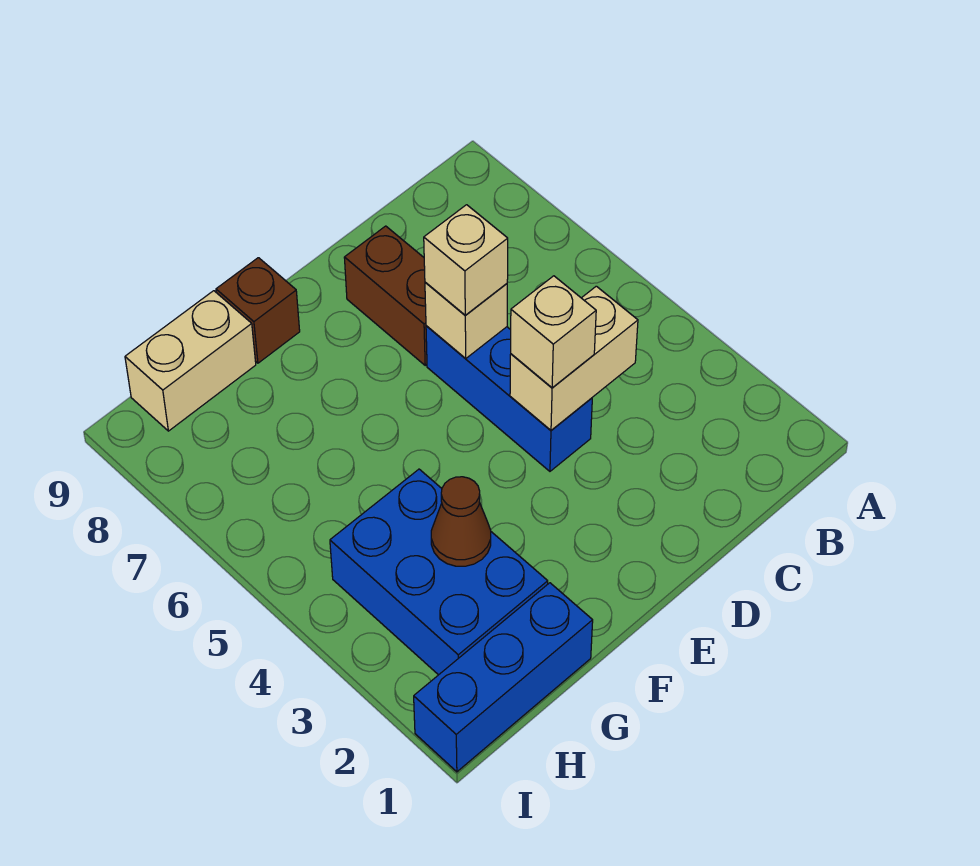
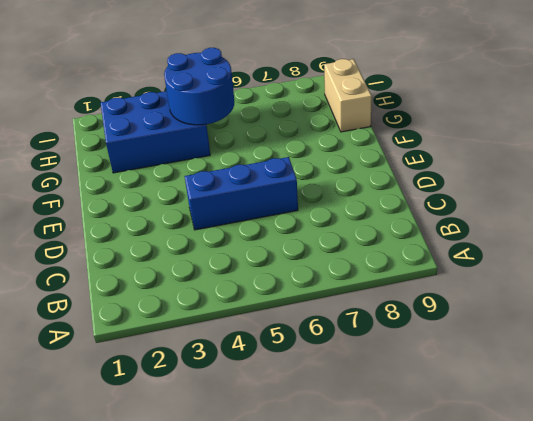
blue 2x2 round brick [164,48,234,125] -> none
none -> brown 1x2 brick [344,226,427,365]
none -> brown 1x1 brick [216,258,300,363]

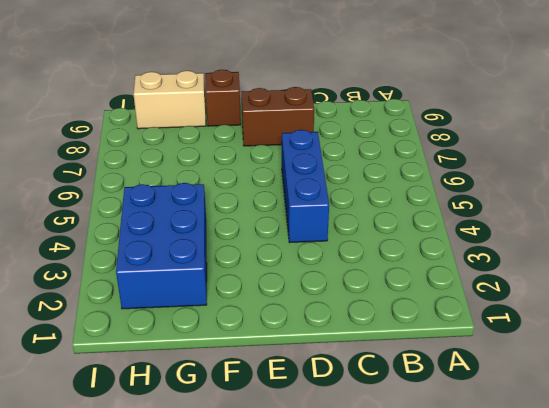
brown 1x2 brick [242,87,314,146] -> brown 1x2 brick turned to [344,226,427,365]
none -> blue 1x3 brick [414,583,593,772]
none -> tan 1x2 brick [510,286,638,430]

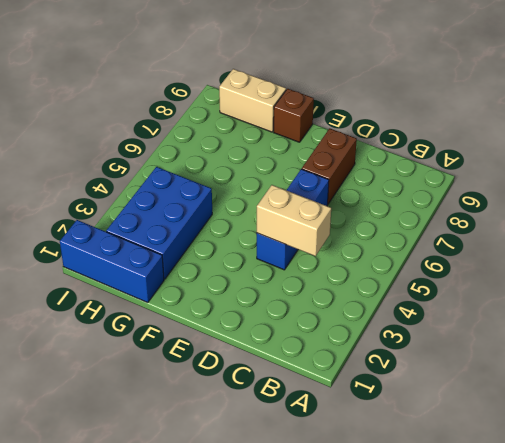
none -> tan 1x1 brick [425,282,507,359]
none -> brown 1x1 cone [431,477,491,566]

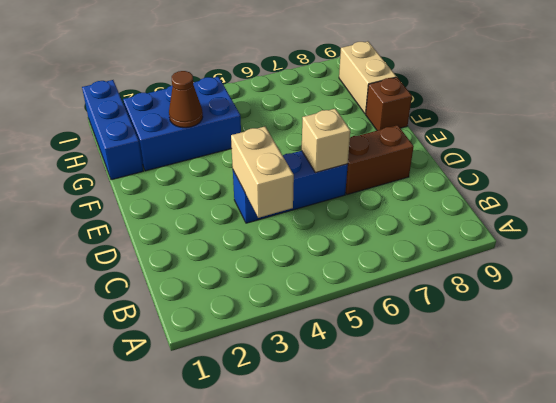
none -> tan 1x1 brick [511,276,596,388]
none -> tan 1x1 brick [424,205,508,315]

